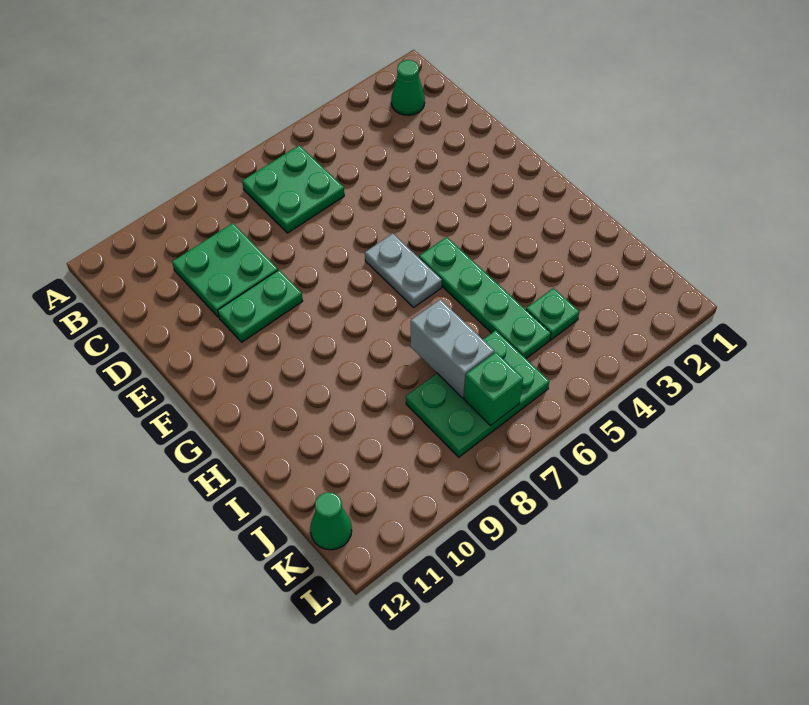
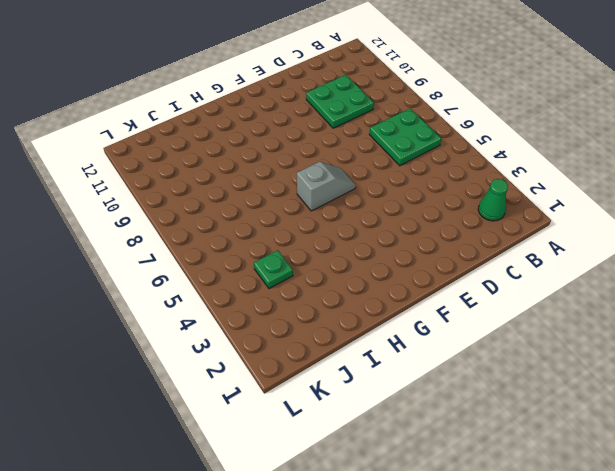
grey 1x2 slope [297,162,356,211] -> grey 1x2 plate [365,234,442,307]
none -> green 1x2 plate [218,270,303,342]
none -> green 1x4 plate [419,237,551,358]

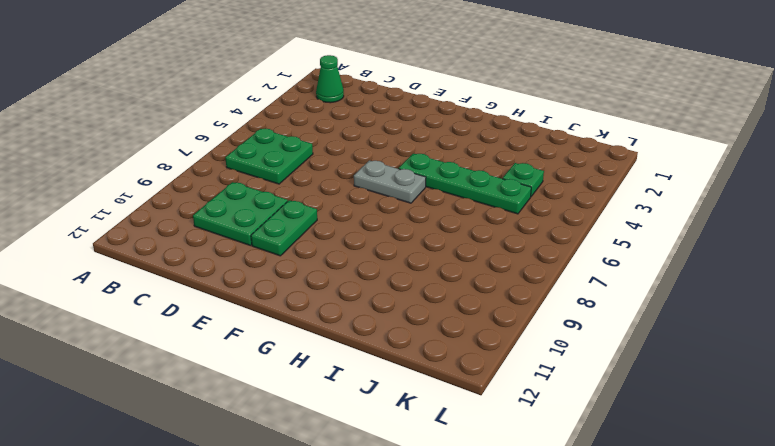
none -> green 2x3 plate [406,330,549,457]
none -> green 1x1 cone [310,492,352,550]

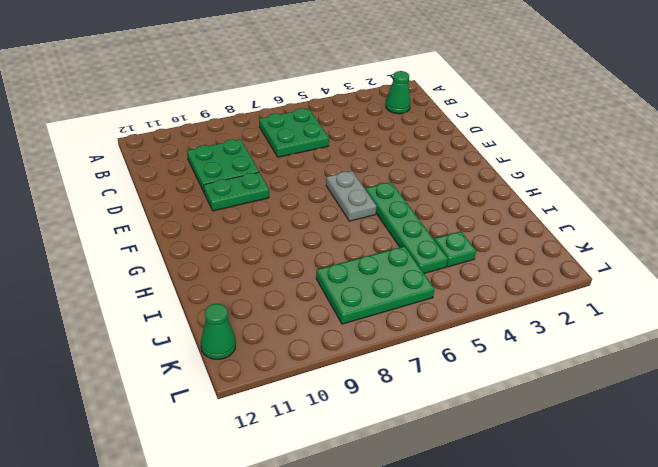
none -> grey 1x2 brick [410,299,494,398]
none -> green 1x1 brick [464,352,523,426]

